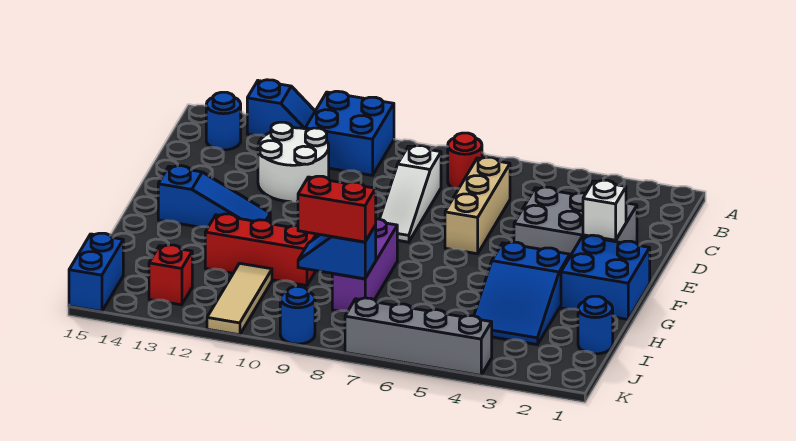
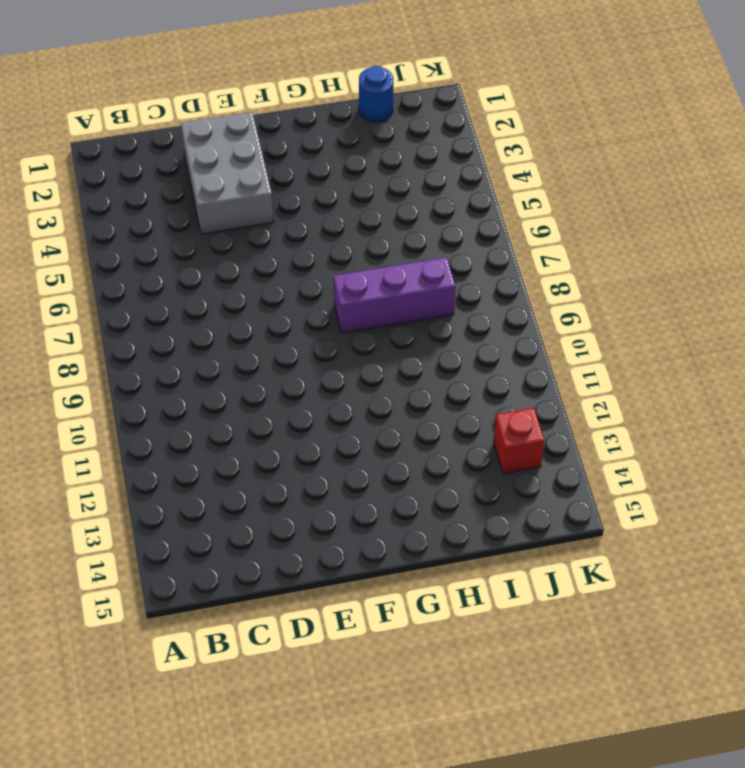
none -> blue 2x2 brick [305,91,394,176]
none -> blue 1x2 slope [247,80,315,136]
none -> red 1x1 round brick [448,133,482,189]

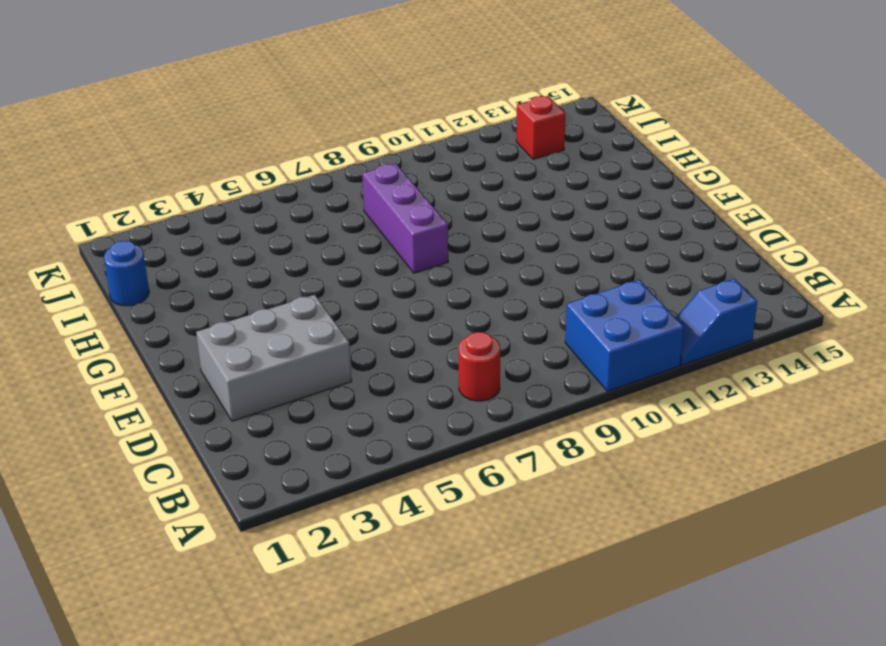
none -> blue 1x1 round brick [206,92,241,150]
none -> tan 1x3 brick [445,157,510,254]
none -> white 1x3 slope [380,146,441,242]

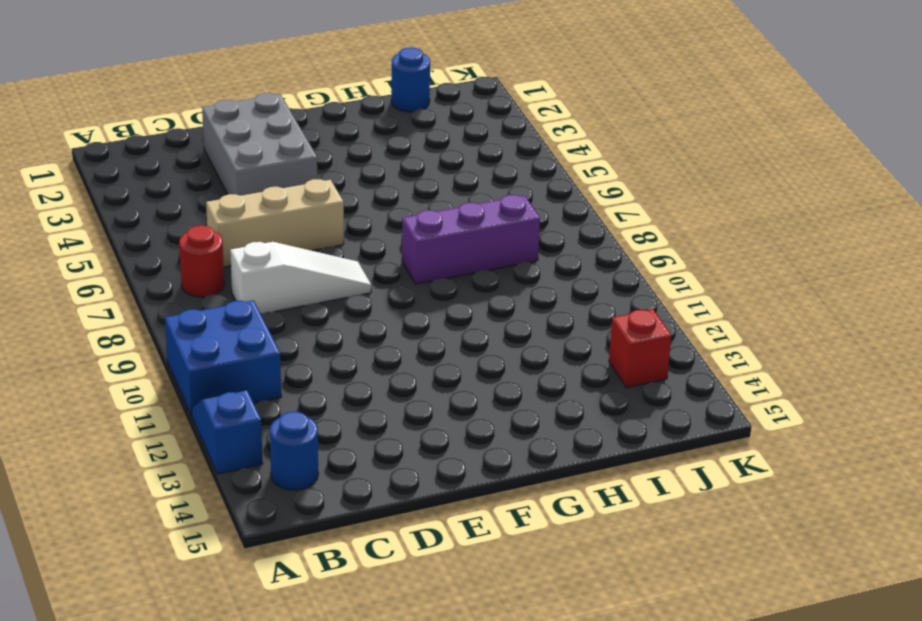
none -> white 2x2 round brick [258,122,329,202]
none -> blue 2x2 brick [561,235,650,319]
none -> blue 1x3 slope [158,166,270,227]

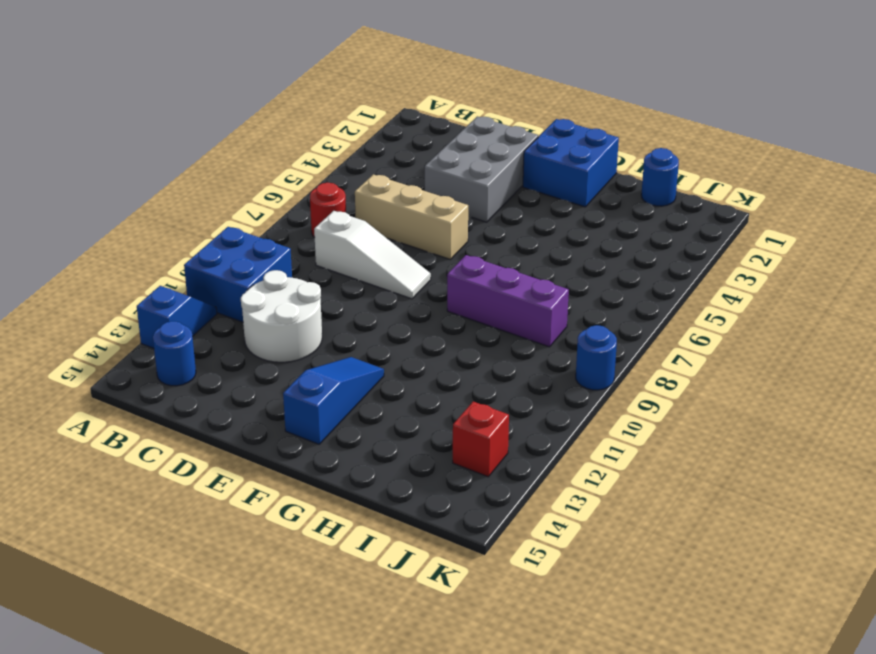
none -> blue 2x3 slope [474,242,570,345]
none -> red 1x3 brick [205,214,318,286]
none -> tan 1x3 tile [207,263,272,335]

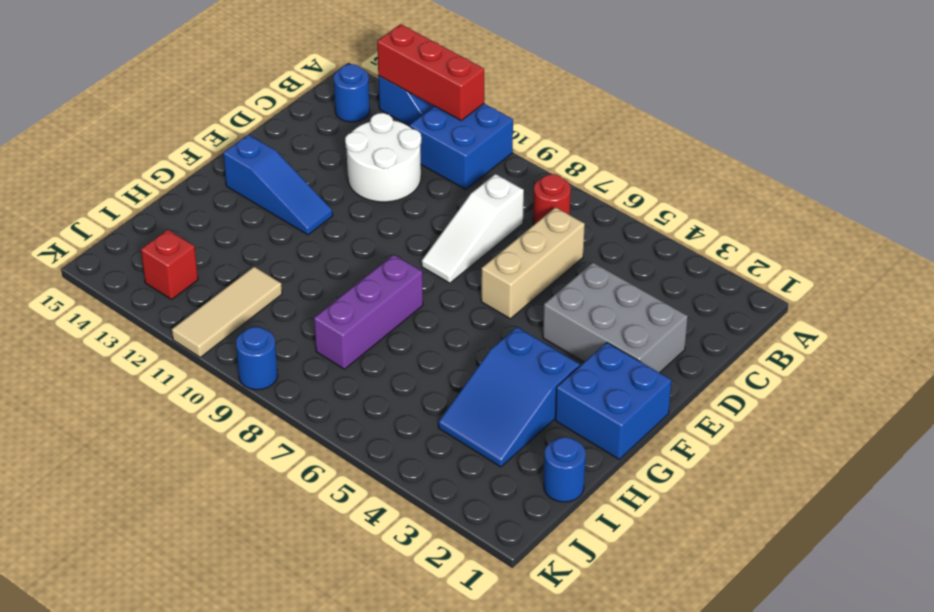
red 1x3 brick [377,24,484,120] -> red 1x3 brick moved to [205,214,318,286]
none -> blue 1x2 brick [69,233,123,312]
none -> grey 1x4 brick [345,298,492,375]
none -> white 1x1 brick [583,180,626,240]

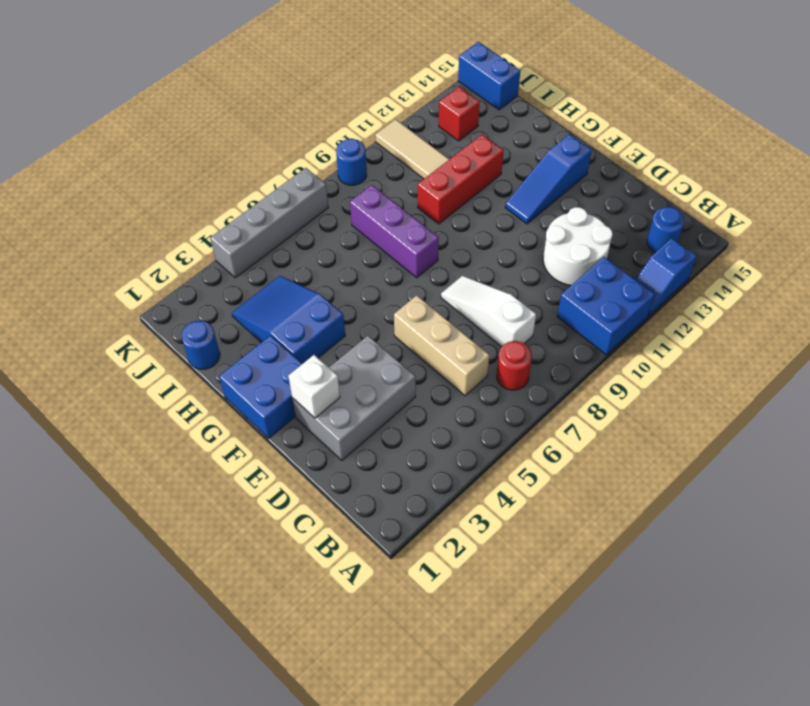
none -> blue 1x2 slope [298,225,376,279]
none -> red 1x2 brick [298,176,376,242]

